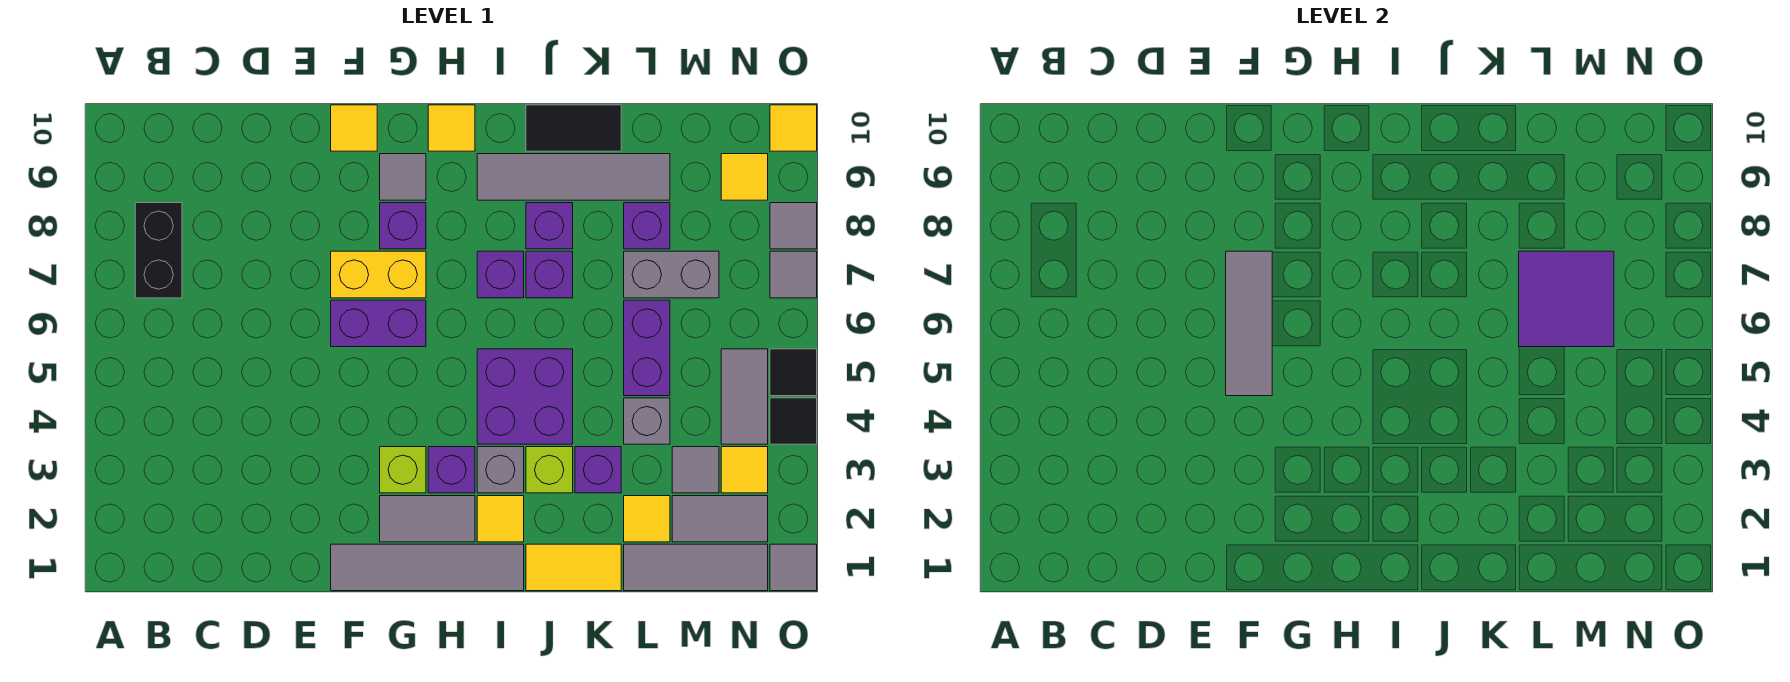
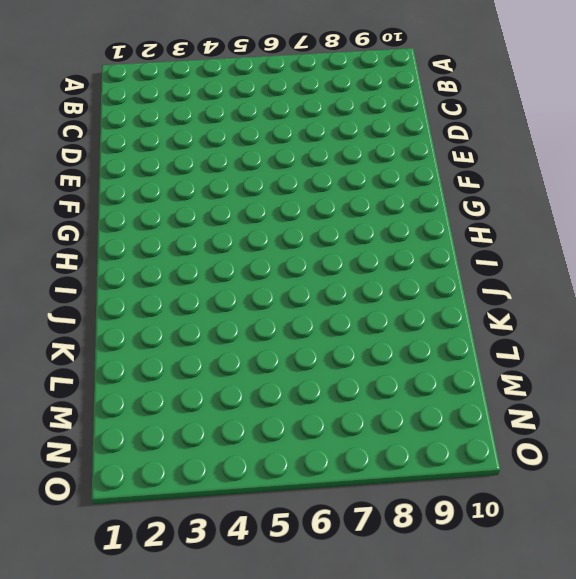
none -> black 1x2 brick [135,203,182,298]
none -> grey 1x4 tile [331,544,524,591]
none -> purple 1x2 brick [331,300,426,347]
none -> yellow 1x2 brick [331,251,426,298]

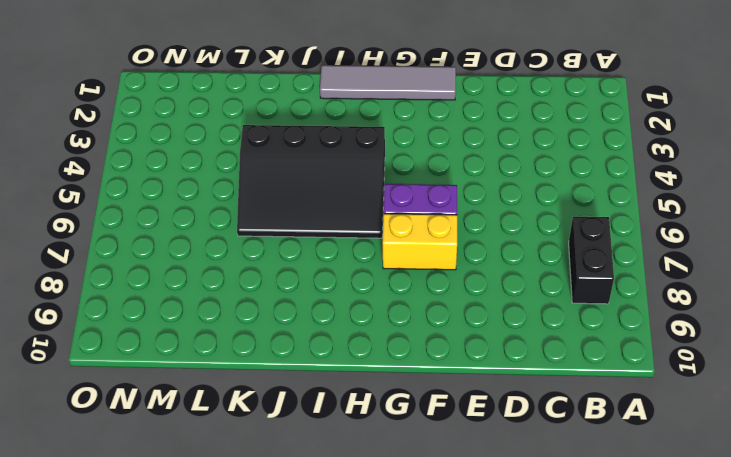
black 3x4 slope [237,125,385,238] -> purple 2x2 brick [477,349,573,444]
none -> yellow 1x1 tile [331,105,377,151]
none -> grey 1x2 tile [380,496,475,542]
none -> lime 1x1 brick [380,447,426,493]
none -> purple 1x1 brick [380,203,426,249]

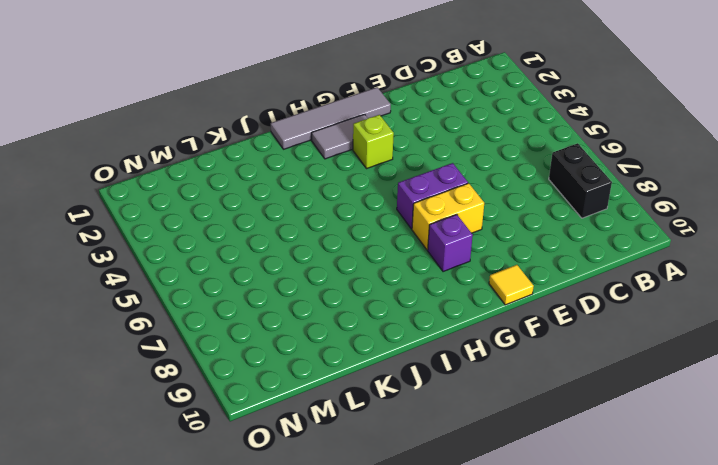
none -> grey 1x1 tile [380,154,426,200]
none -> purple 1x1 brick [428,447,475,493]
none -> yellow 1x1 tile [428,105,475,151]
none -> yellow 1x1 tile [477,496,524,542]

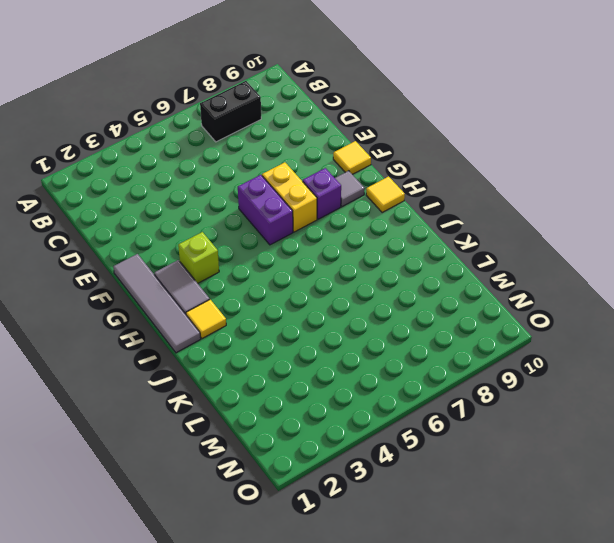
none -> purple 1x1 brick [428,447,475,493]
none -> grey 1x1 brick [477,447,524,493]
none -> purple 2x2 brick [477,349,573,444]
none -> purple 1x1 brick [477,251,524,298]

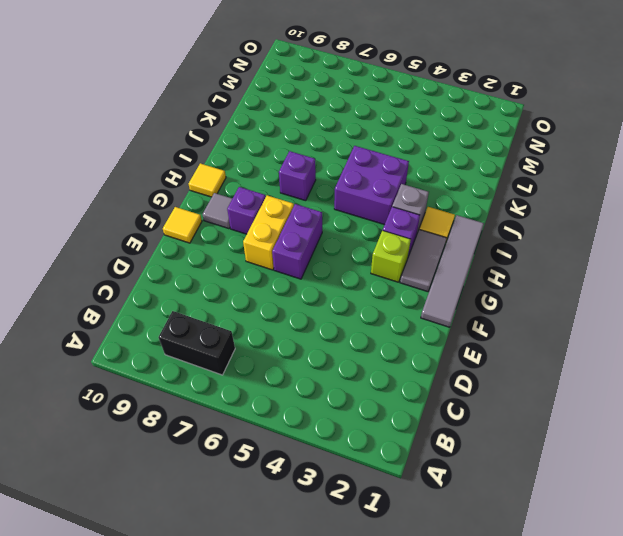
none -> grey 1x4 tile [477,154,670,200]
none -> yellow 1x2 tile [526,544,621,591]
none -> lime 1x1 brick [526,447,573,493]
none -> purple 1x1 brick [526,251,573,298]

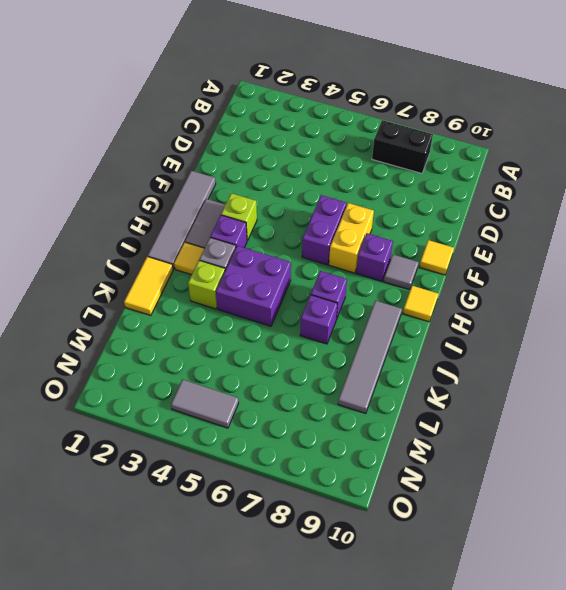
none -> purple 1x1 brick [526,203,573,249]
none -> black 1x2 tile [526,105,621,151]
none -> purple 1x1 brick [575,447,621,493]
none -> grey 1x3 tile [624,544,768,591]

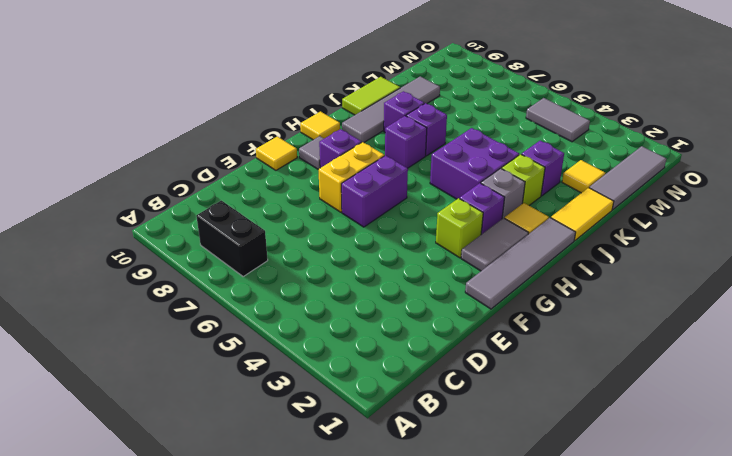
lime 1x2 tile [342,77,400,115] -> black 1x2 tile [526,105,621,151]
none -> grey 1x1 brick [624,398,670,444]
none -> purple 1x2 brick [624,300,670,396]
none -> grey 1x2 brick [624,251,719,298]
none -> purple 1x1 brick [624,203,670,249]

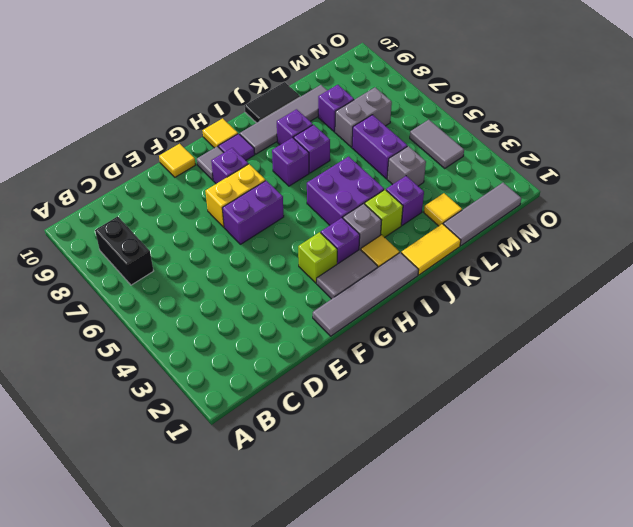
purple 1x1 tile [218,134,255,160] -> none
none -> grey 1x2 tile [672,496,768,542]
none -> grey 1x1 tile [672,447,719,493]
none -> yellow 1x1 tile [721,447,768,493]
none -> yellow 1x1 tile [721,154,768,200]

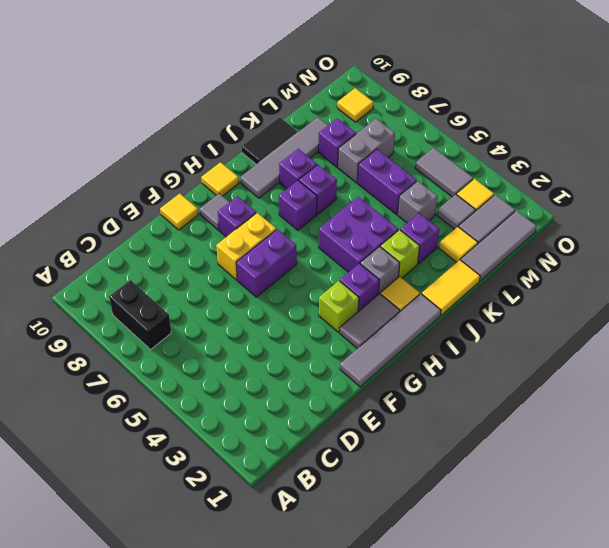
none -> grey 1x1 tile [770,544,817,591]
none -> black 1x1 tile [770,398,817,444]
none -> black 1x1 tile [770,349,817,396]
none -> grey 1x1 tile [770,251,817,298]

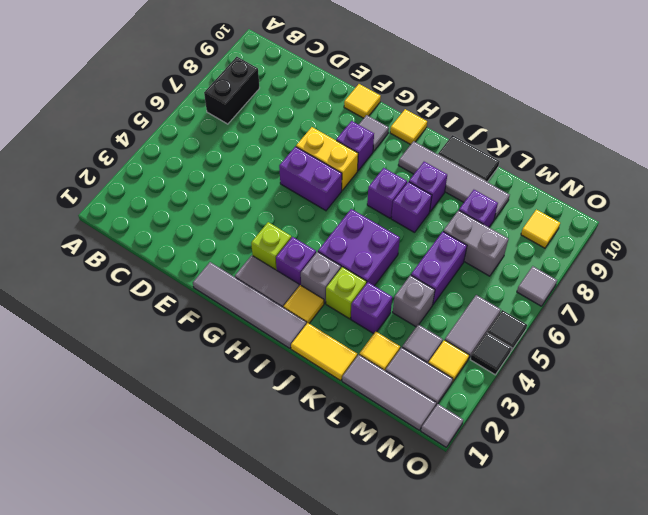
none -> grey 1x1 tile [770,203,817,249]
none -> yellow 1x1 tile [770,105,817,151]
none -> grey 1x3 tile [1226,251,1272,396]
none -> purple 2x2 tile [1519,251,1614,347]

